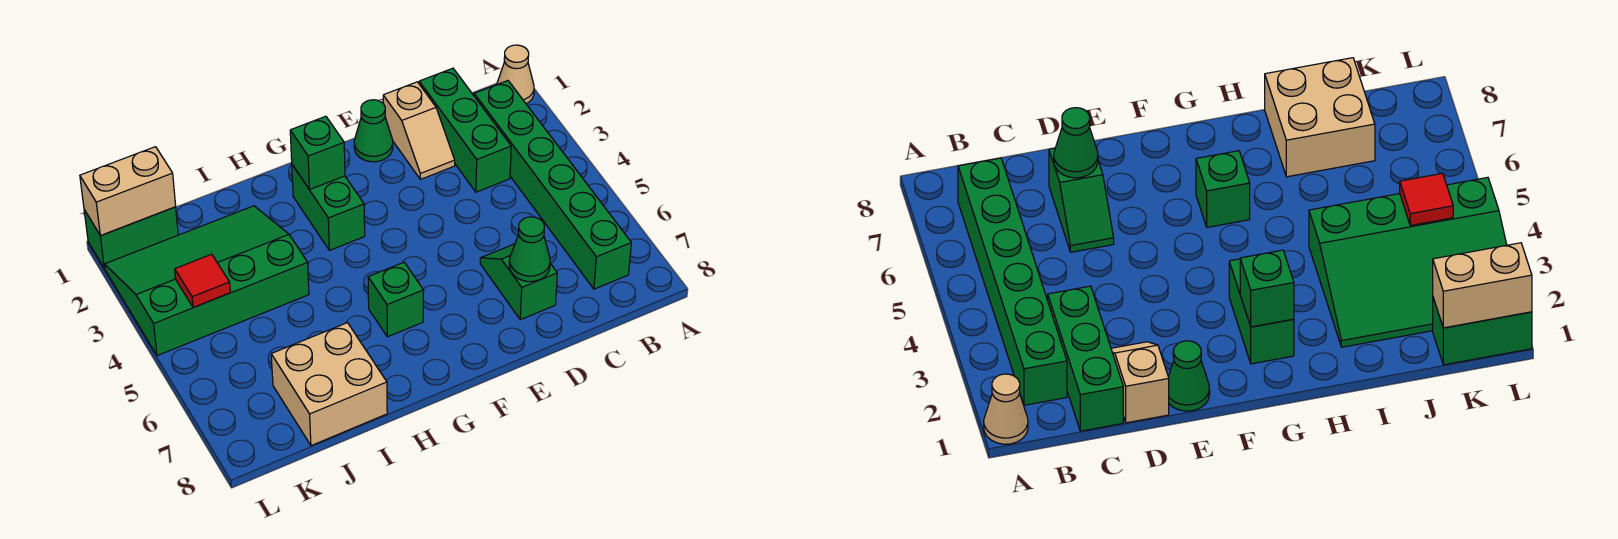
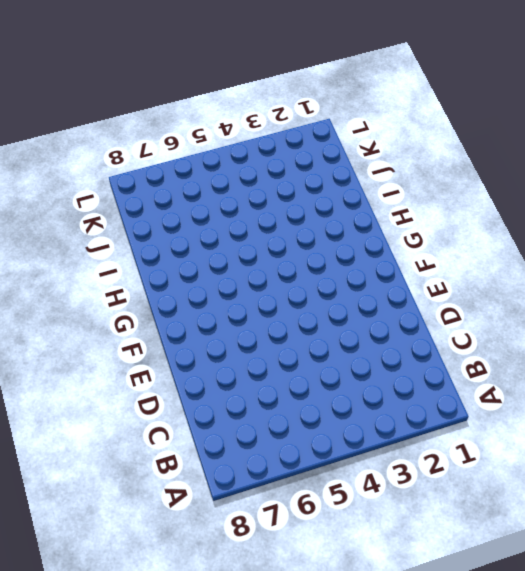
none -> tan 1x1 cone [497,45,534,104]
none -> green 1x6 brick [474,81,631,289]
none -> green 1x3 brick [419,68,511,192]

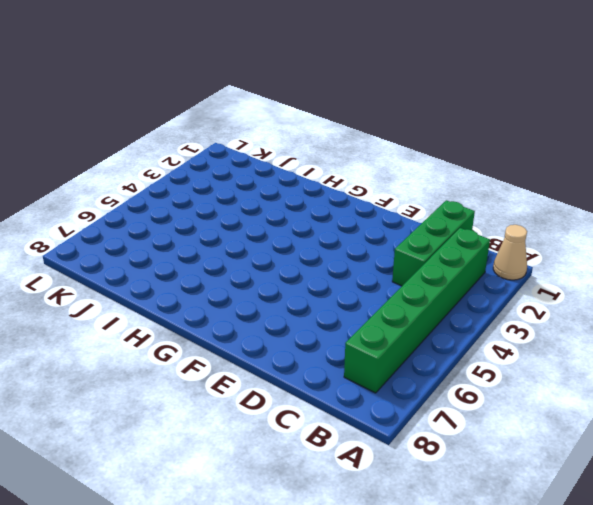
none -> tan 1x2 slope [383,82,455,179]
none -> green 1x2 slope [480,244,557,320]
none -> green 1x1 cone [354,100,393,162]

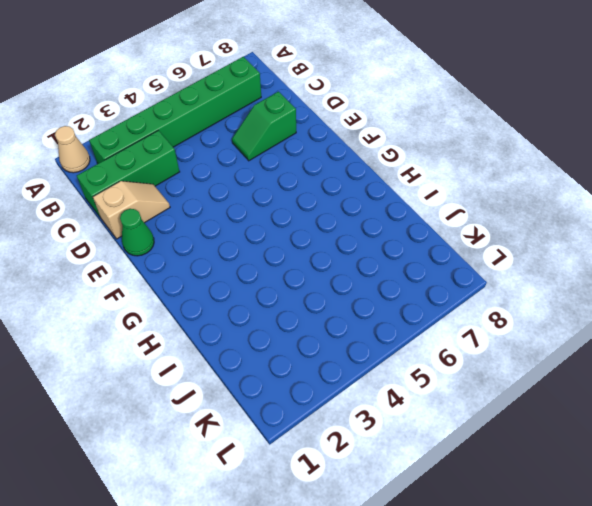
none -> green 1x2 brick [292,165,365,250]
none -> green 1x1 brick [368,262,424,337]
none -> green 3x4 slope [105,206,309,356]

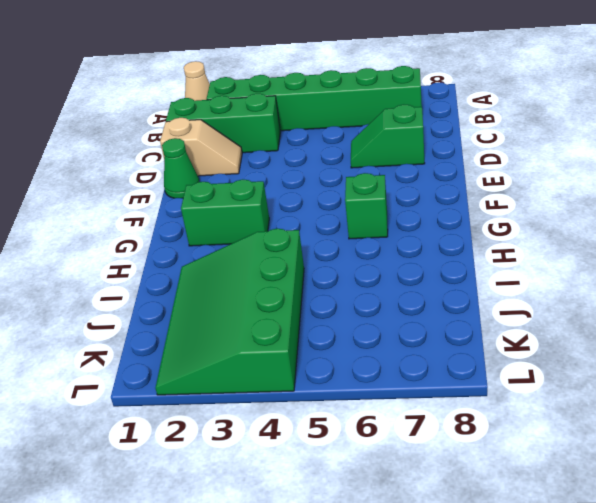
none -> tan 2x2 brick [271,323,387,446]
none -> green 1x2 brick [84,207,178,268]
none -> green 1x1 cone [509,217,550,282]

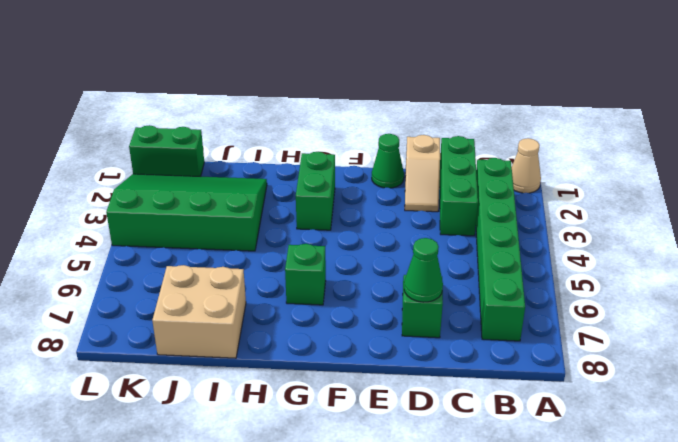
none -> green 1x1 brick [290,116,345,190]
none -> tan 1x2 brick [80,147,176,236]
none -> red 1x1 tile [175,254,230,308]

